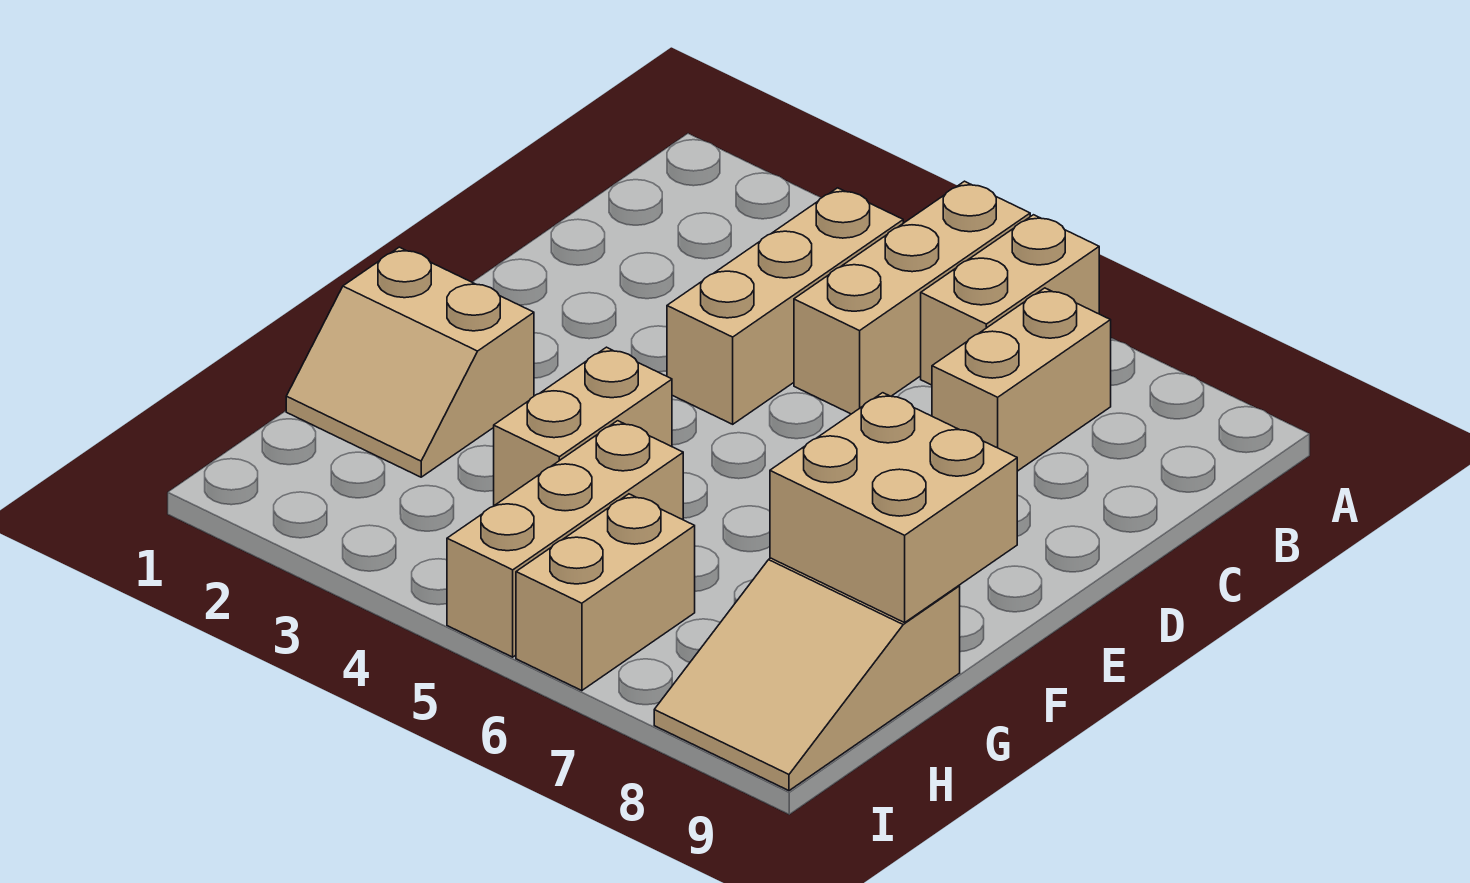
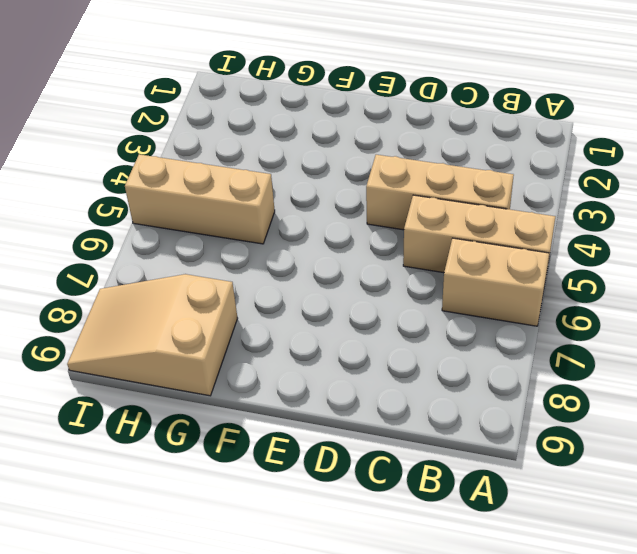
none -> tan 1x2 brick [932,288,1111,471]
none -> tan 2x2 slope [286,247,534,477]

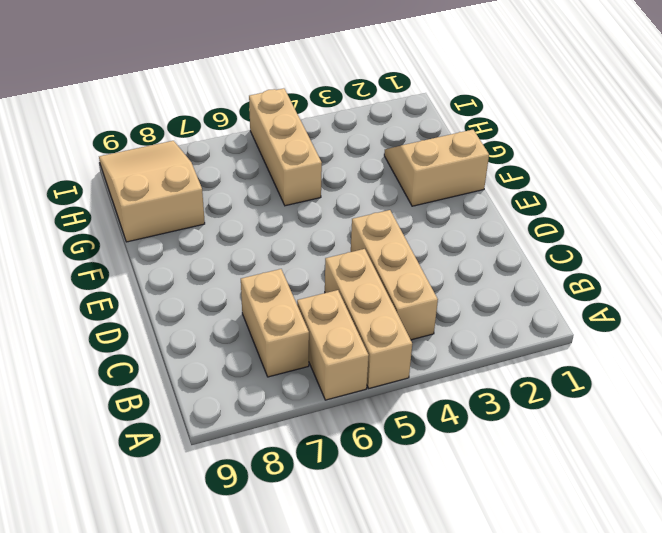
none -> tan 1x2 brick [494,347,672,505]
none -> tan 1x2 brick [516,494,695,691]

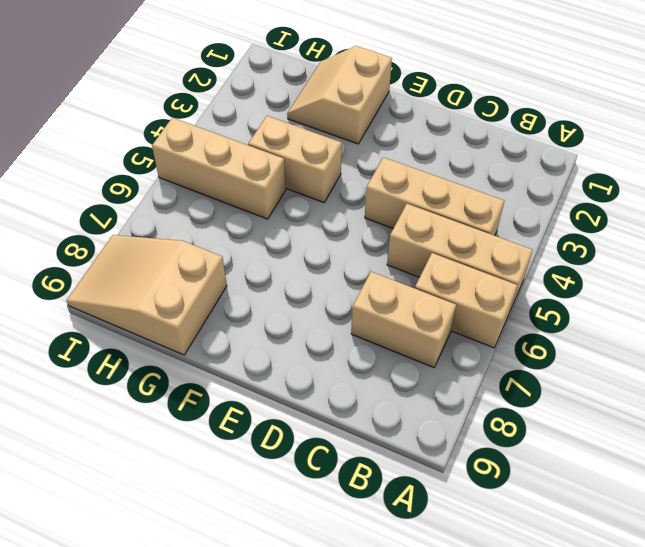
none -> tan 1x2 brick [516,494,695,691]
none -> tan 2x2 brick [770,393,1017,623]

